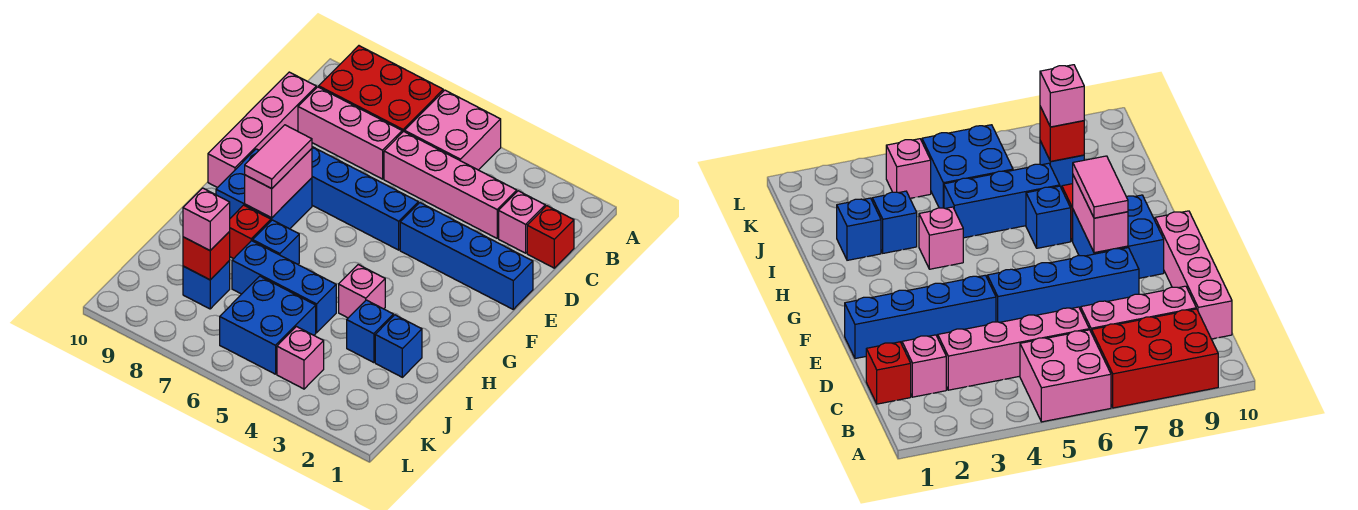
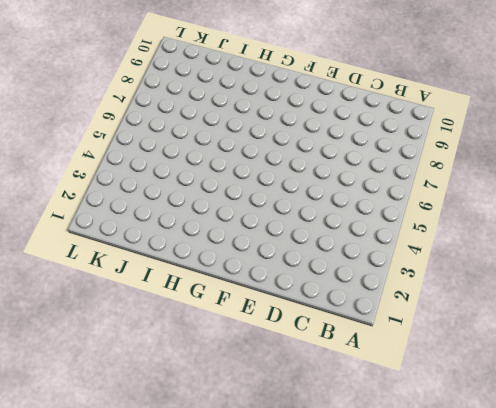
none -> pink 2x2 brick [405,90,501,170]
none -> red 2x3 brick [319,46,443,132]
none -> red 1x1 brick [527,206,574,268]

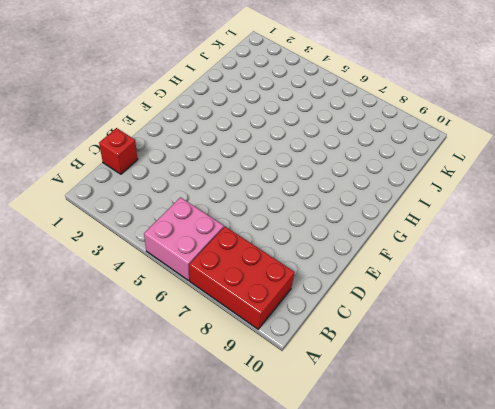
none -> pink 1x1 brick [499,191,545,253]
none -> pink 1x4 brick [384,131,517,238]
none -> pink 1x3 brick [298,87,402,179]

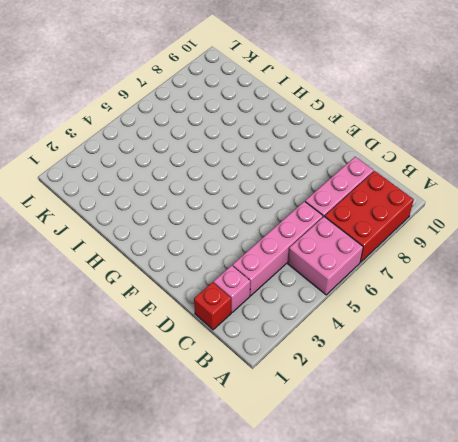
none -> pink 1x4 brick [208,72,316,188]
none -> blue 1x4 brick [400,203,533,309]
none -> blue 1x4 brick [312,147,418,250]

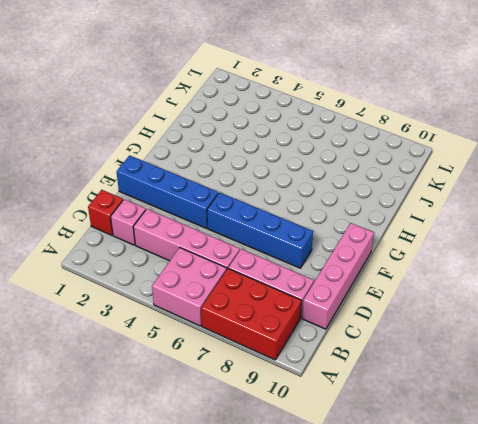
none -> blue 2x2 brick [216,149,312,229]
none -> pink 1x1 brick [339,265,385,318]
none -> blue 1x1 brick [253,220,299,264]

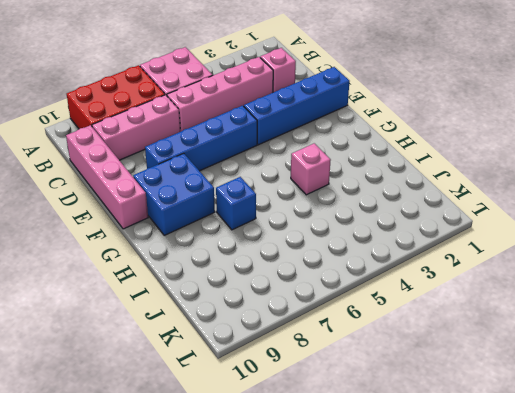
none -> red 1x1 brick [527,206,574,268]
none -> red 1x1 brick [229,205,271,259]
none -> blue 1x1 brick [375,315,422,377]

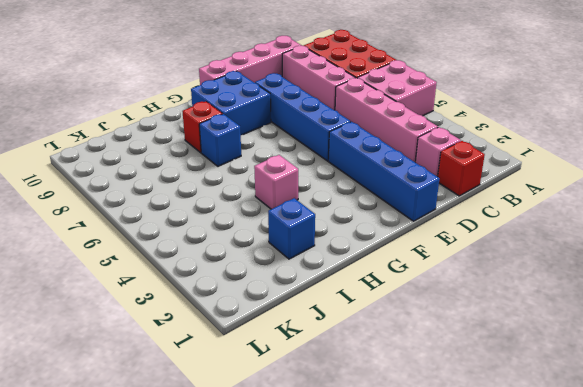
none -> blue 1x1 brick [347,300,393,363]
none -> blue 1x3 brick [232,241,336,333]
none -> blue 2x2 brick [220,276,316,374]

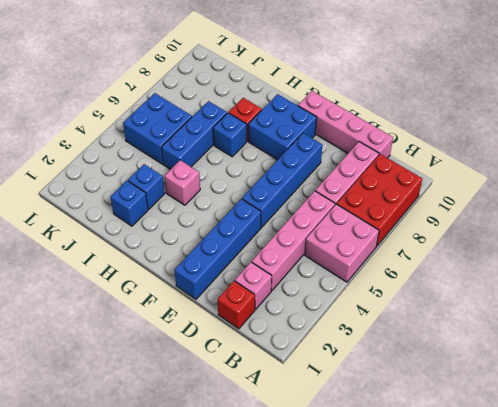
none -> blue 1x1 brick [183,261,230,309]
none -> pink 1x1 brick [277,327,324,389]
none -> pink 1x2 brick [245,149,312,218]

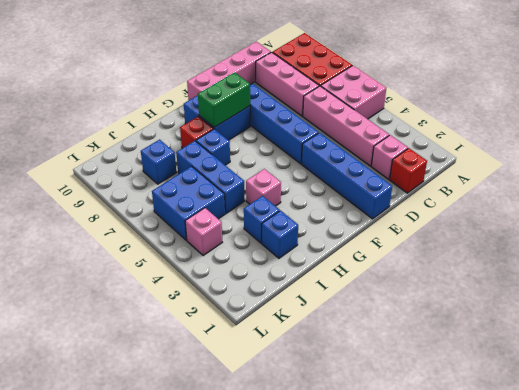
green 1x2 brick [198,72,250,127] -> pink 1x2 brick [245,149,312,218]
none -> red 1x1 brick [183,232,230,280]
none -> pink 1x2 tile [245,125,312,188]
none -> pink 1x1 brick [183,188,230,250]

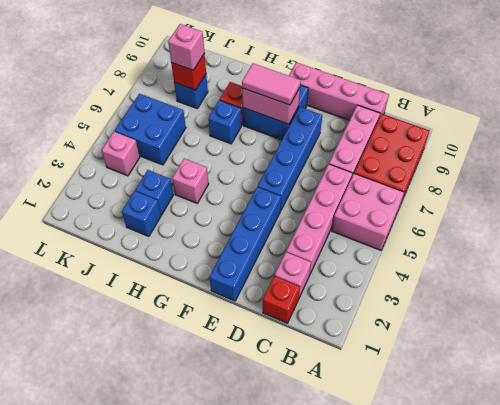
none -> blue 1x3 brick [232,241,336,333]

